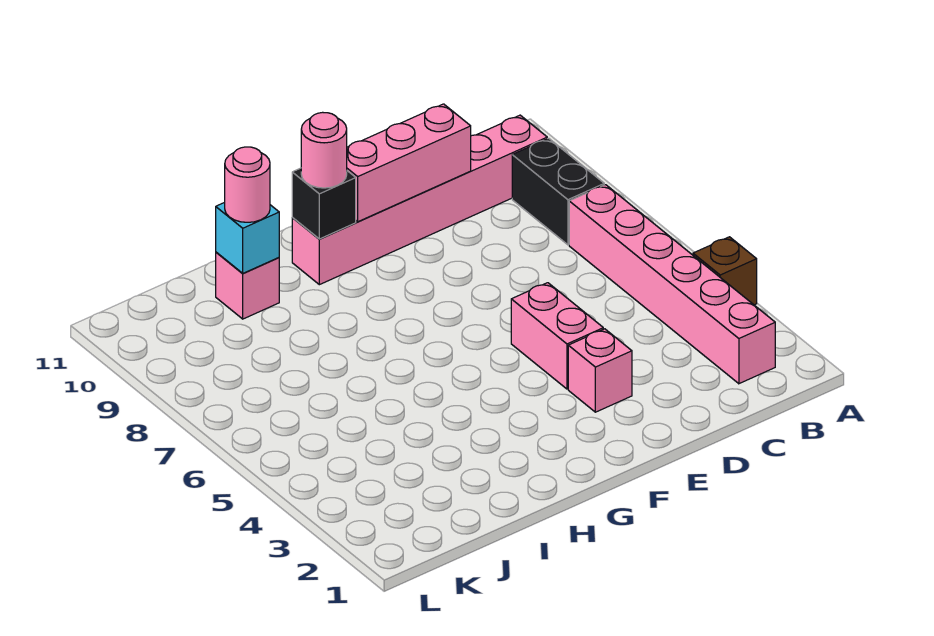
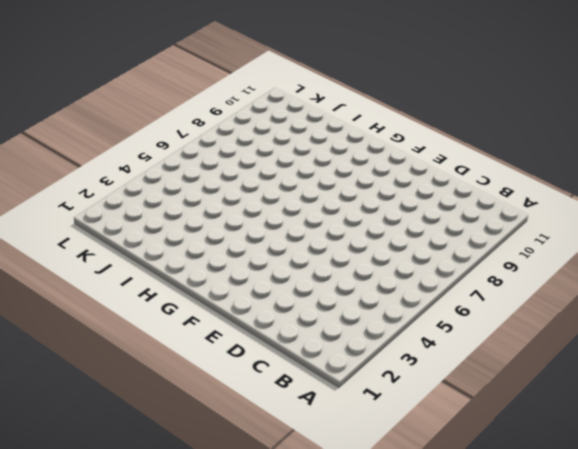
none -> brown 1x1 brick [693,237,757,305]
none -> pink 1x6 brick [569,185,775,384]
none -> black 1x2 brick [512,138,604,245]

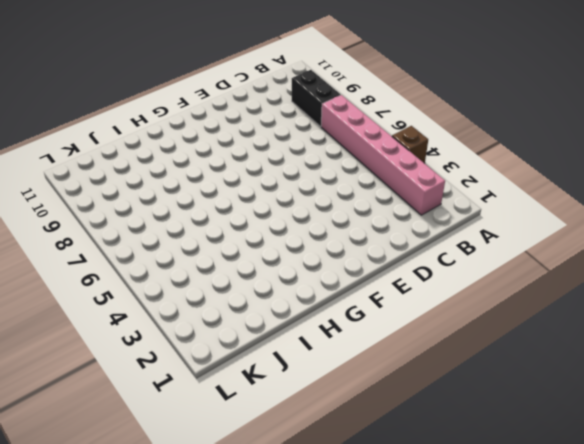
none -> pink 1x6 brick [292,115,547,285]
none -> pink 1x1 brick [568,329,632,412]
none -> pink 1x2 brick [511,283,603,389]

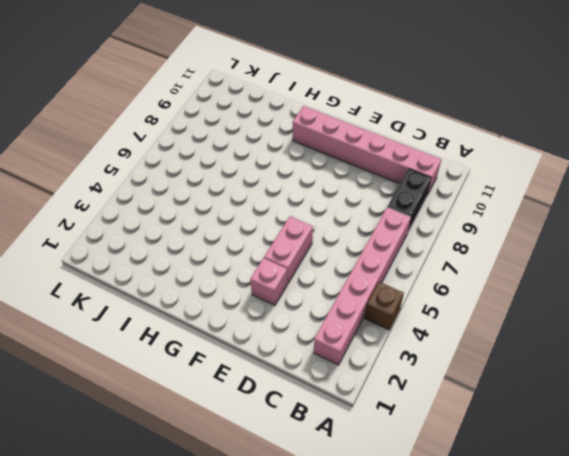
none -> pink 1x1 brick [216,252,279,319]
none -> pink 1x3 brick [347,104,471,222]
none -> black 1x1 brick [292,168,356,239]

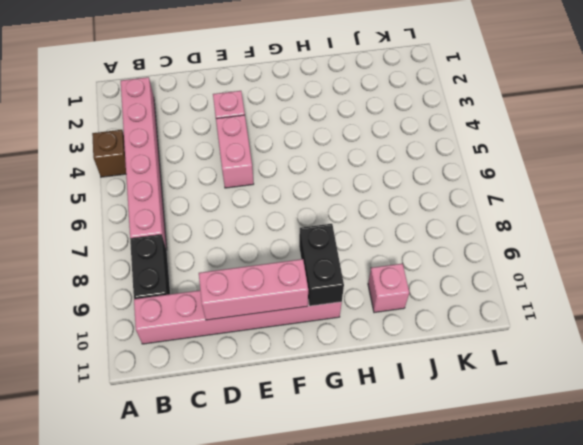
black 1x2 brick [299,224,344,306] -> black 1x1 brick [292,168,356,239]
none -> cyan 1x1 brick [216,202,279,273]
none -> pink 1x1 round brick [301,112,347,188]
none -> pink 1x1 round brick [225,147,270,222]

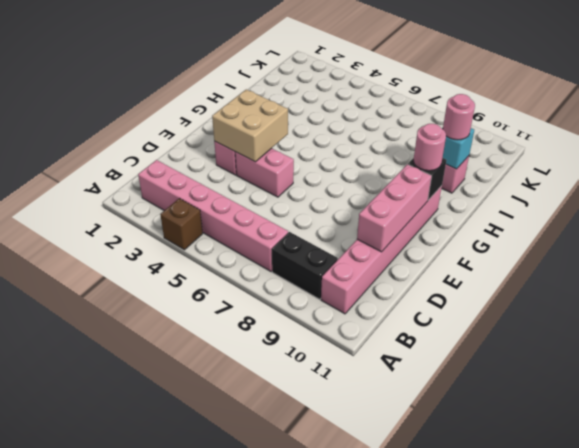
tan 2x2 brick [212,90,288,162] -> none

